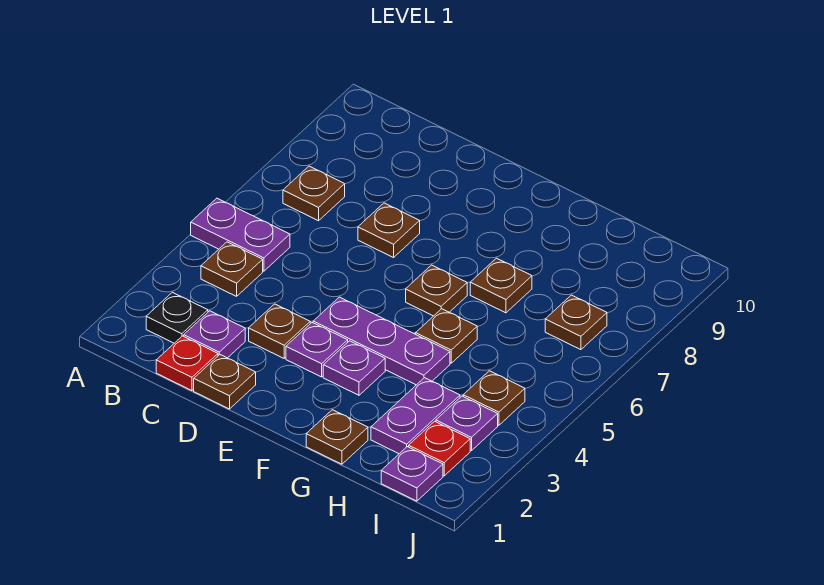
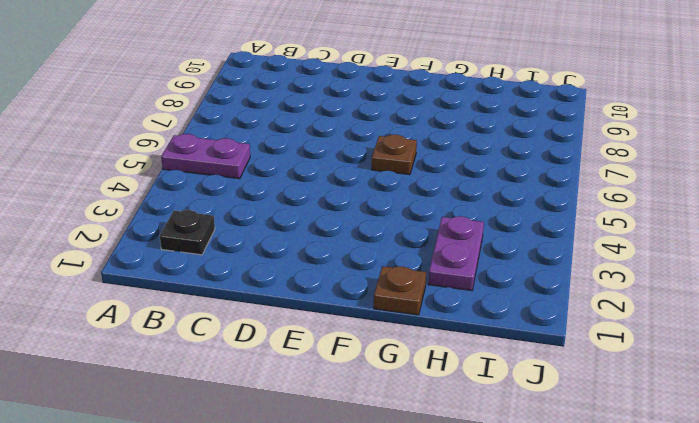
none -> brown 1x1 plate [201,242,263,296]
none -> brown 1x1 plate [283,166,345,221]
none -> red 1x1 plate [156,336,218,391]

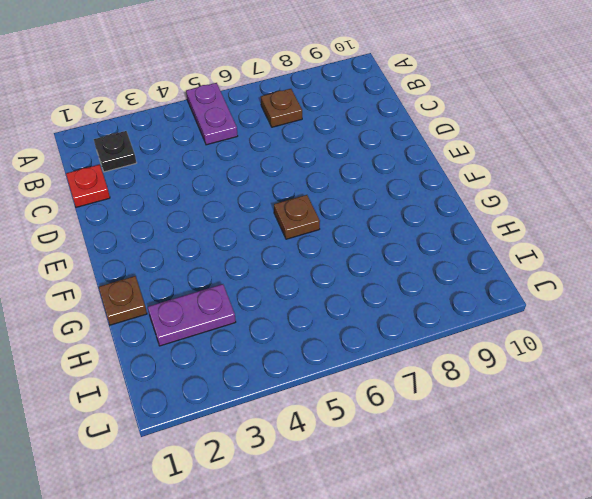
none -> brown 1x1 plate [201,242,263,296]
none -> purple 1x1 plate [184,311,245,358]
none -> brown 1x1 plate [194,355,256,409]

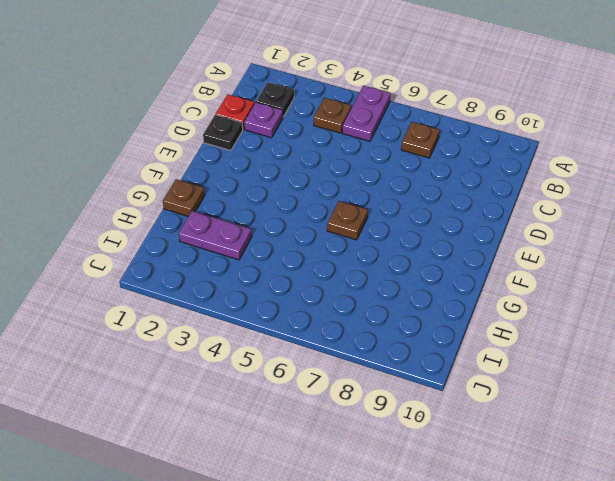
black 1x1 plate [203,115,243,151] -> brown 1x1 plate [194,355,256,409]
none -> brown 1x1 plate [249,304,310,358]
none -> brown 1x1 plate [358,203,420,258]
none -> purple 1x1 plate [286,323,348,377]

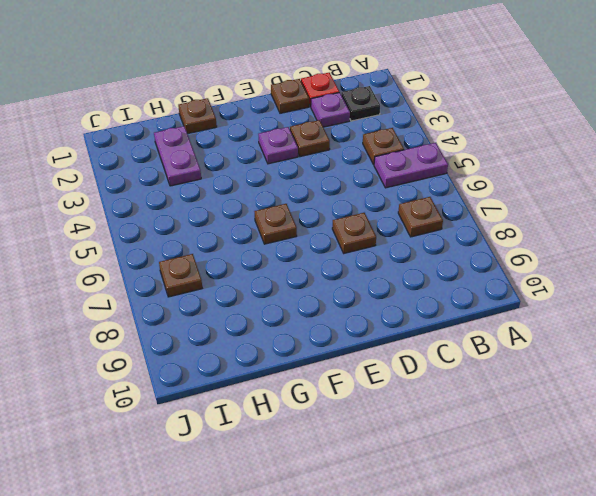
none -> purple 1x3 plate [313,297,450,385]
none -> purple 1x1 plate [323,341,385,395]
none -> brown 1x1 plate [416,309,477,363]

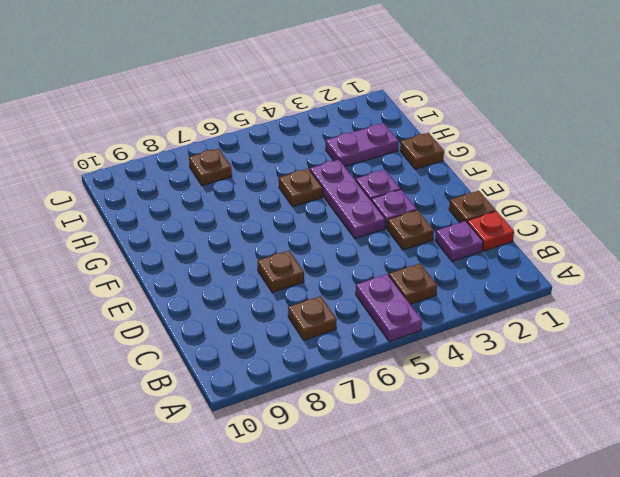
none -> black 1x1 plate [146,292,208,343]
none -> brown 1x1 plate [406,265,467,316]
none -> brown 1x1 plate [470,258,532,313]

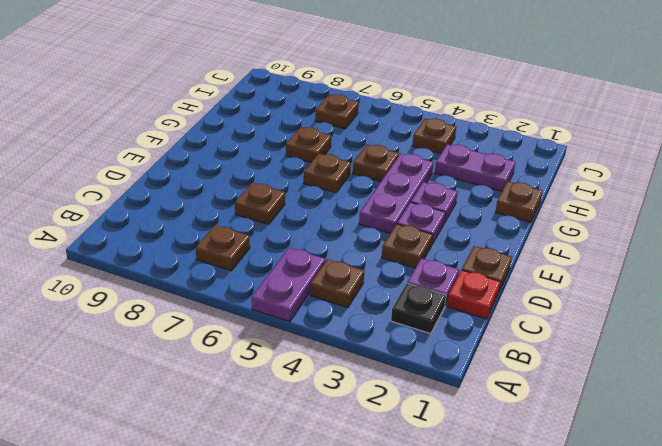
none -> purple 1x1 plate [381,447,443,501]
none -> red 1x1 plate [409,421,470,476]
none -> purple 1x1 plate [436,396,498,451]

